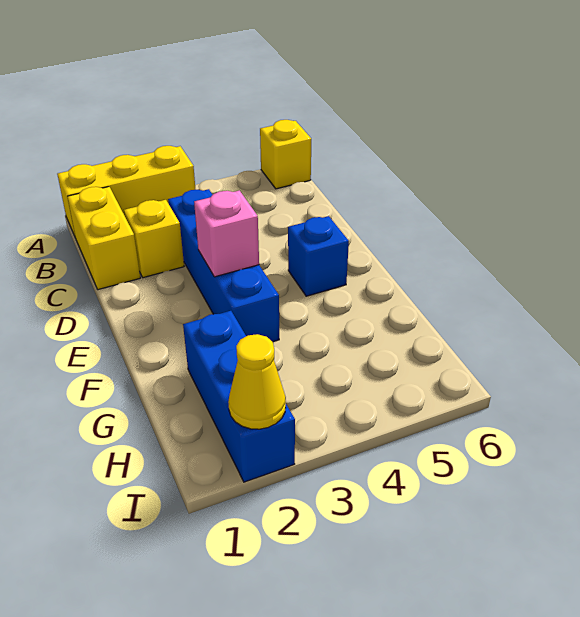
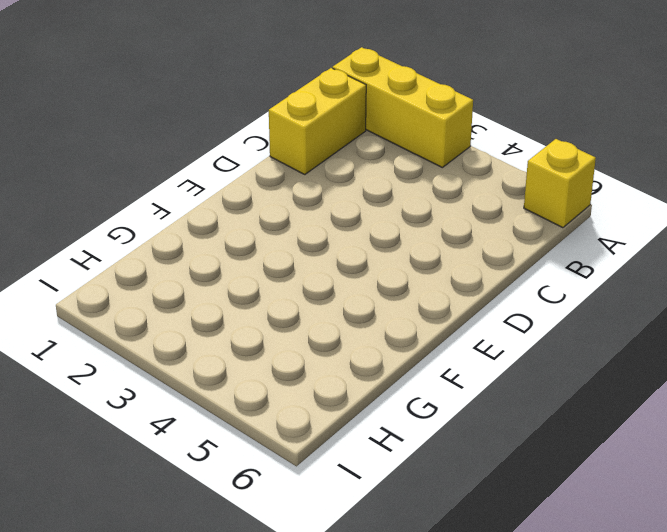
none -> yellow 1x1 brick [124,200,184,278]
none -> blue 1x4 brick [168,189,279,342]

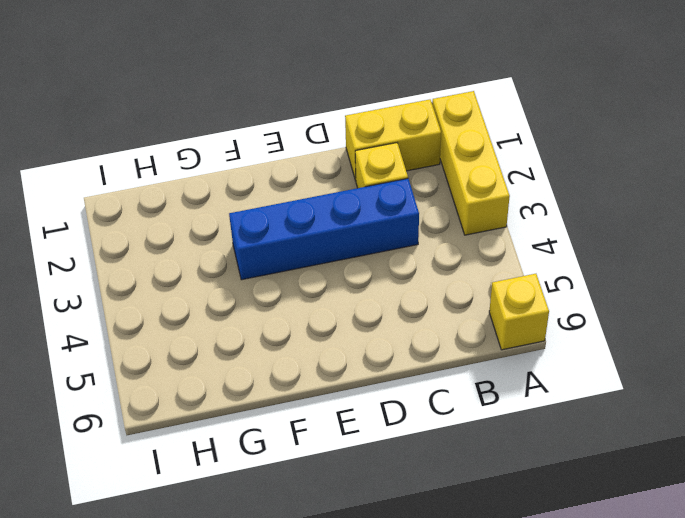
none -> blue 1x1 brick [288,216,349,296]
none -> blue 1x3 brick [183,311,295,482]

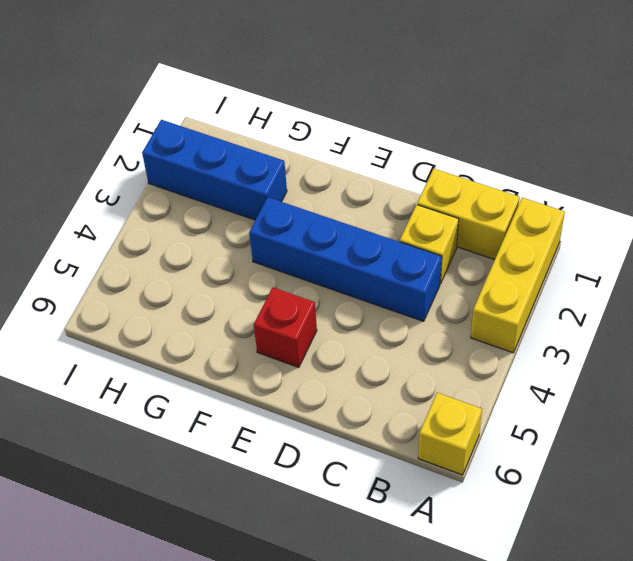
red 1x1 brick [254,287,317,368] -> blue 1x1 brick [288,216,349,296]
none -> pink 1x1 brick [194,190,259,277]
none -> yellow 1x1 cone [228,334,286,429]

